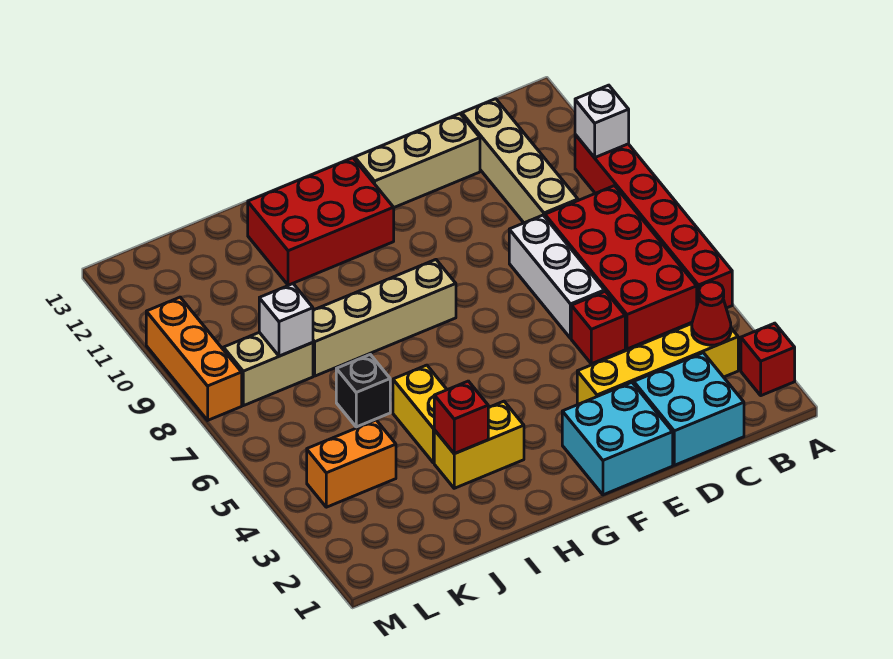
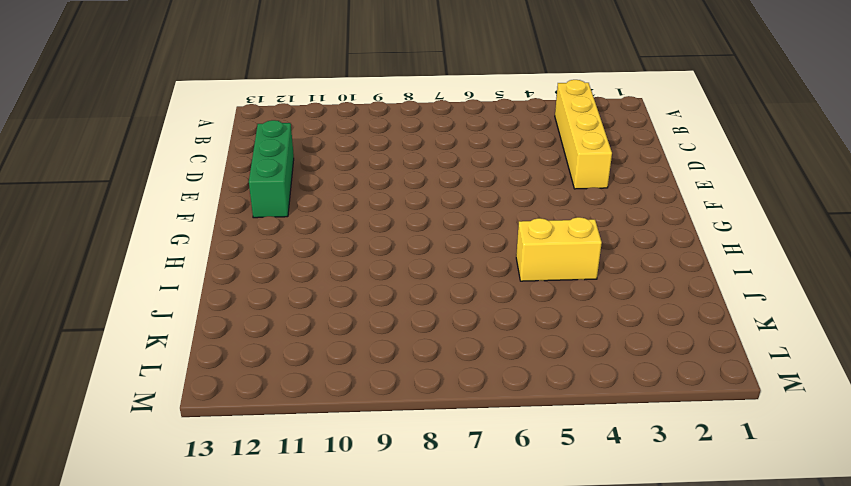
green 1x3 brick [249,120,294,218] -> tan 1x3 brick [355,114,480,207]
none -> red 1x1 brick [741,323,795,396]
none -> red 1x6 brick [575,135,732,308]
none -> red 2x4 brick [545,186,697,349]

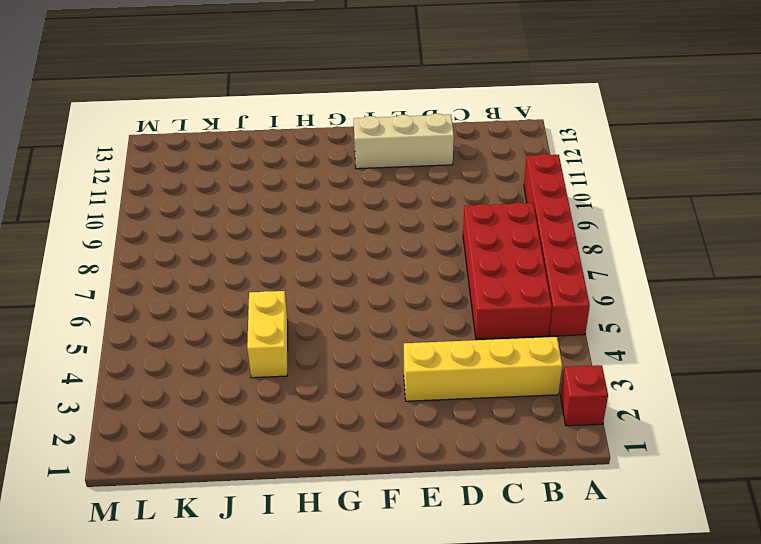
none -> cyan 2x2 brick [634,353,744,465]
none -> tan 1x4 brick [462,99,578,223]
none -> red 1x1 brick [571,291,625,364]

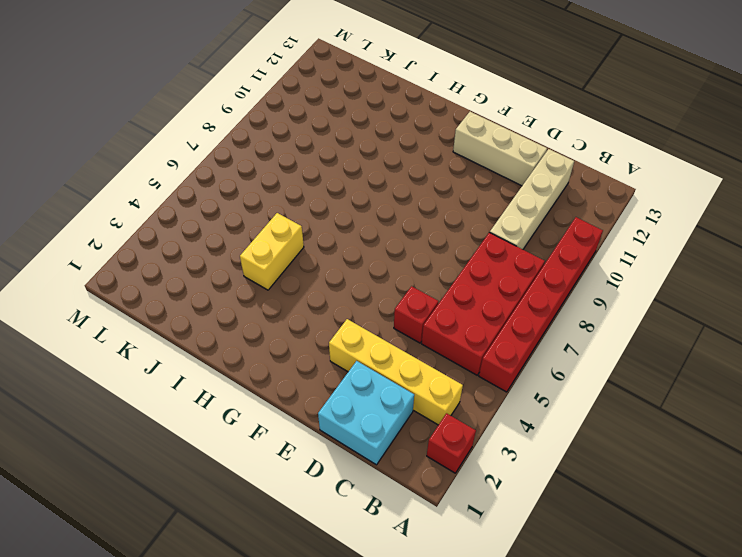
none -> white 1x3 brick [509,215,604,338]
none -> cyan 2x2 brick [562,382,673,495]
none -> tan 1x4 brick [313,260,456,376]

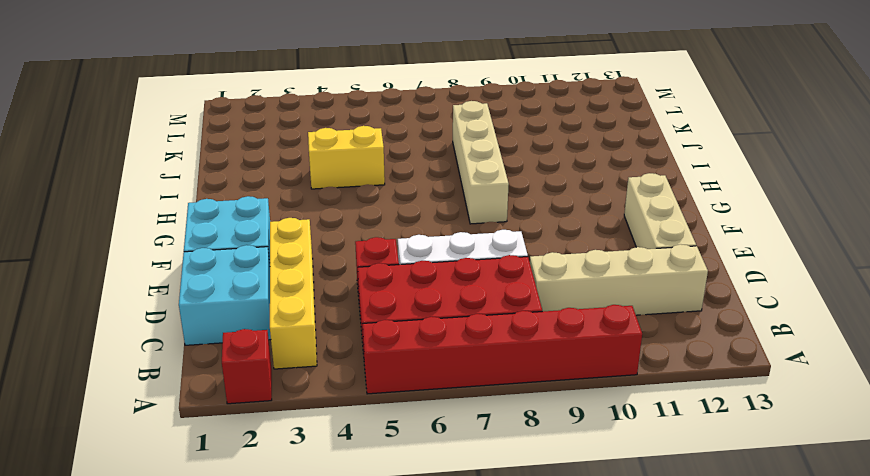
none -> red 2x3 brick [248,158,394,285]
none -> yellow 1x2 brick [434,401,524,488]
none -> black 1x1 brick [336,355,390,427]

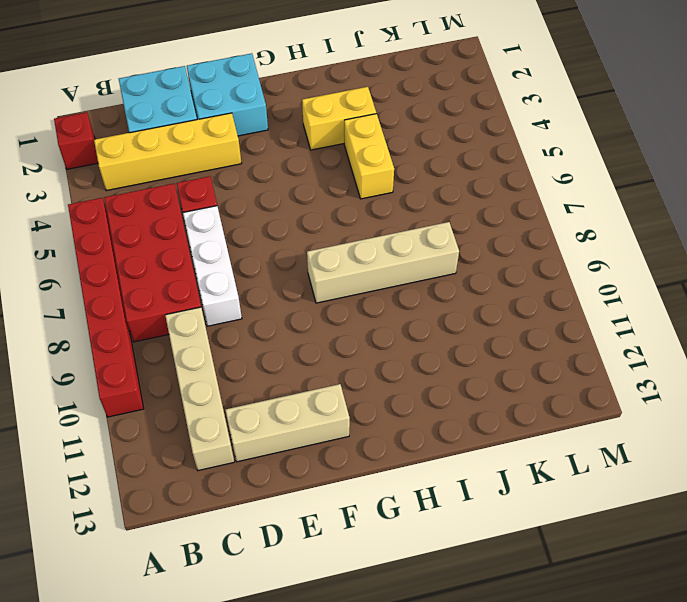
none -> red 2x3 brick [248,158,394,285]
none -> black 1x1 brick [336,355,390,427]
none -> orange 1x2 brick [307,420,396,507]

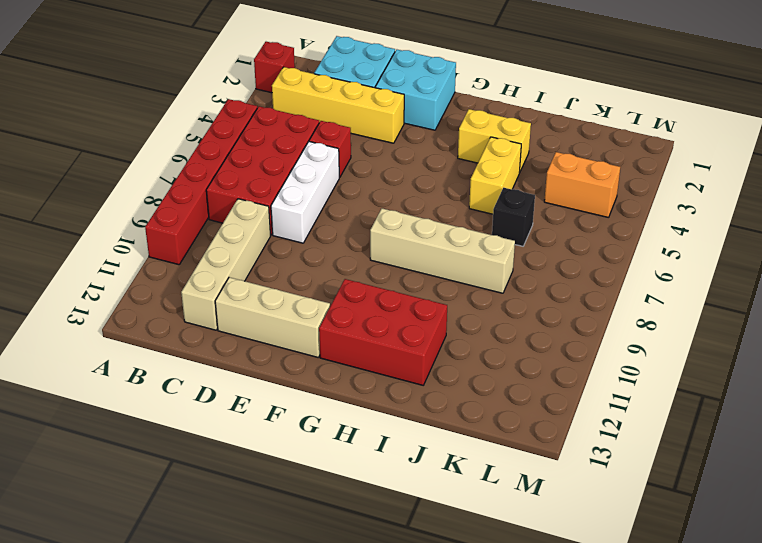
none -> tan 1x2 brick [223,332,313,406]
none -> orange 1x3 brick [146,297,242,420]
none -> white 1x1 brick [575,85,629,158]

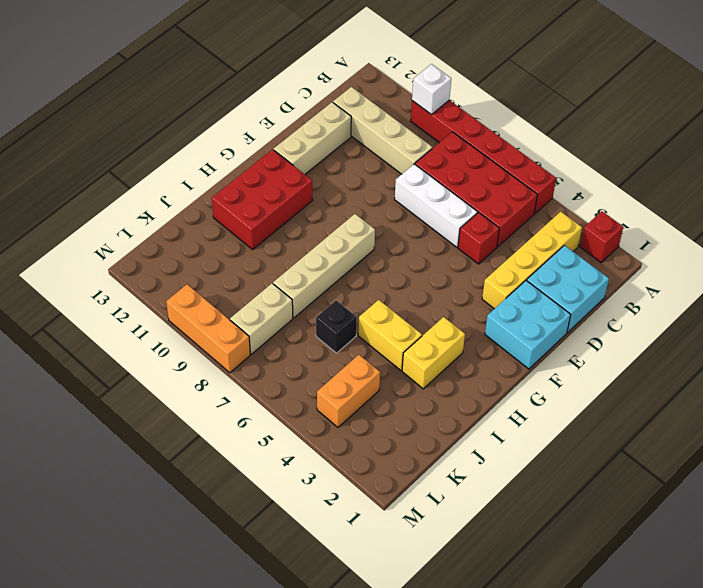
none -> red 1x1 cone [692,282,731,345]
none -> red 1x1 brick [434,381,488,454]
none -> white 1x1 brick [259,284,313,356]

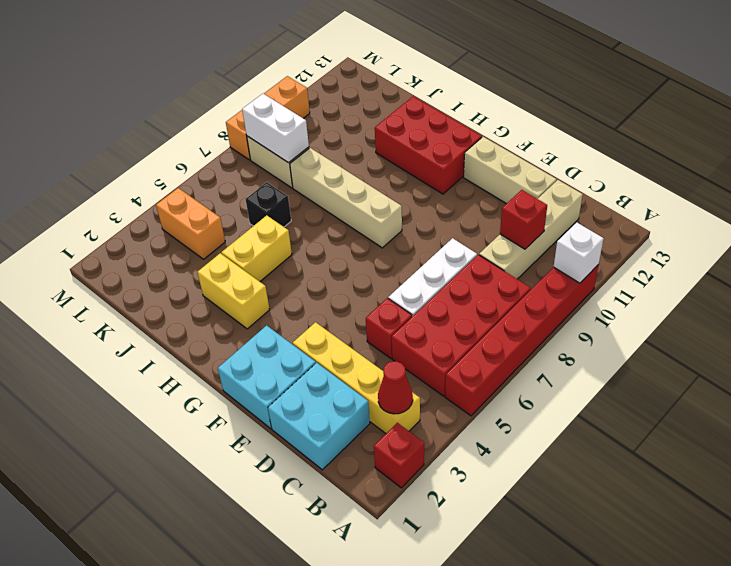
red 1x1 brick [500,190,547,249] -> red 1x1 brick moved to [434,381,488,454]
white 1x2 brick [242,94,309,163] -> white 1x1 brick [259,284,313,356]

